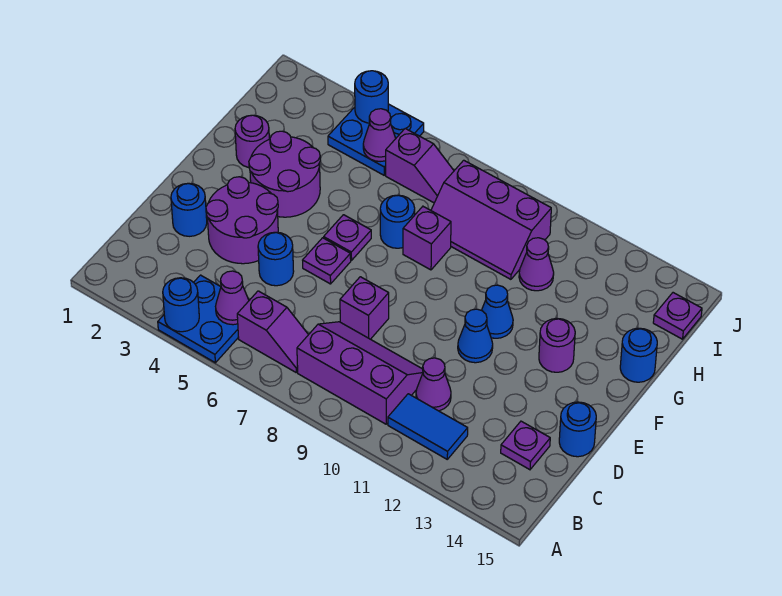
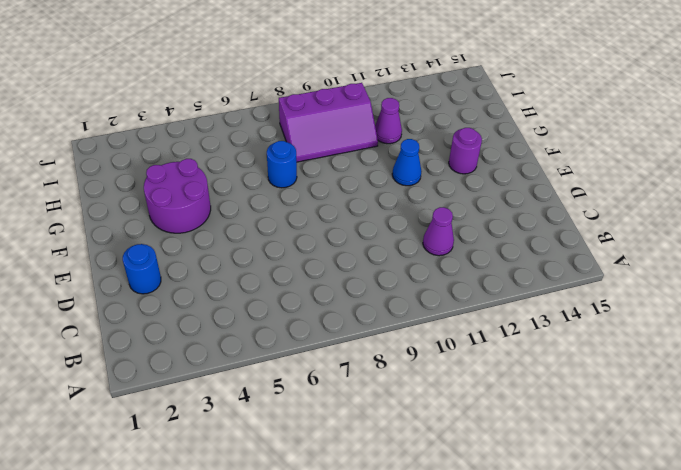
none -> blue 2x2 plate [158,275,238,363]
none -> purple 1x2 slope [237,291,308,372]
none -> purple 2x3 slope [297,322,423,424]
none -> blue 1x2 tile [388,394,468,459]

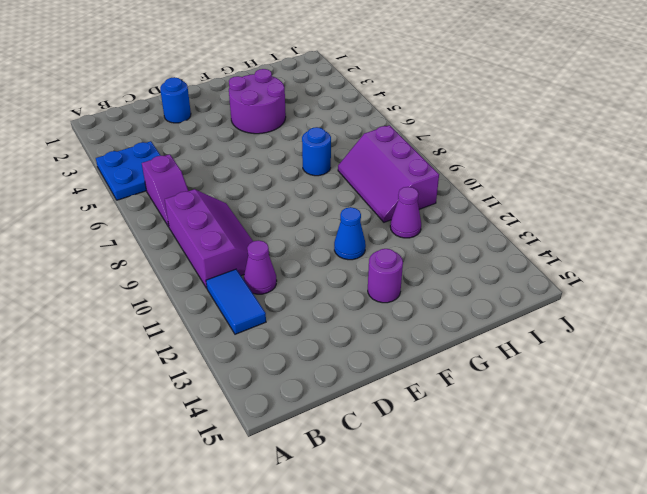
none -> purple 1x1 plate [501,421,550,470]
none -> purple 2x2 round brick [206,177,278,264]
none -> blue 1x1 round brick [258,232,294,286]
none -> purple 1x1 brick [340,277,389,339]

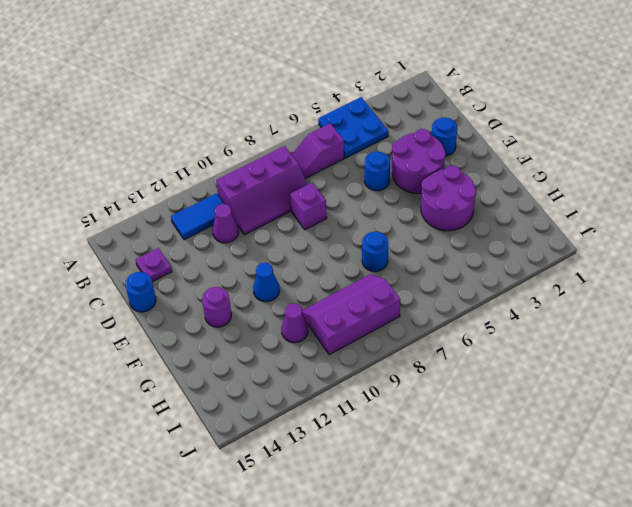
none -> purple 1x1 plate [303,238,351,284]
none -> blue 1x1 cone [458,309,493,363]
none -> purple 1x1 plate [324,215,371,260]
none -> purple 1x1 round brick [235,115,269,167]

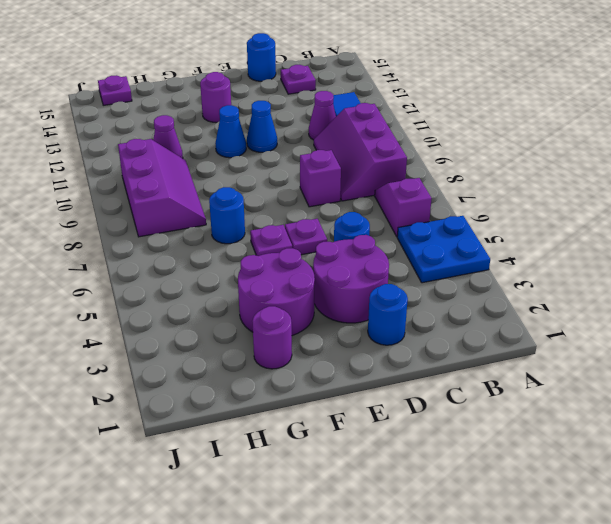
none -> purple 1x1 brick [403,206,451,270]
none -> blue 1x1 round brick [620,328,657,382]
none -> blue 2x2 plate [328,104,424,175]
none -> purple 1x2 slope [386,129,454,203]

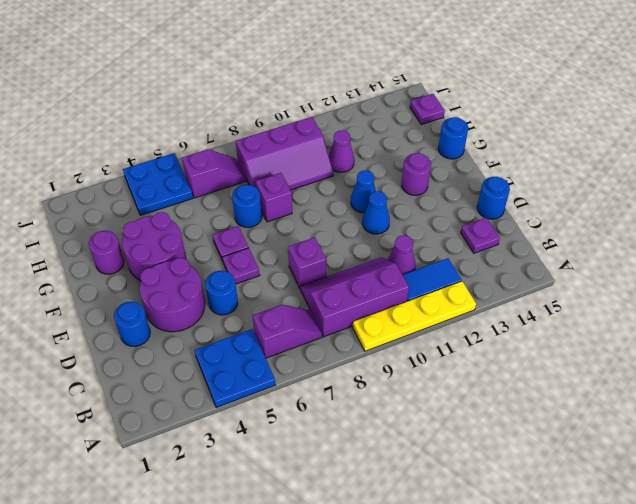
yellow 1x4 plate [353,281,476,351] -> none
none -> blue 1x1 round brick [163,278,199,332]
none -> purple 1x1 cone [216,271,249,325]
none -> purple 1x1 cone [363,109,396,162]
none -> blue 1x1 round brick [355,71,388,123]

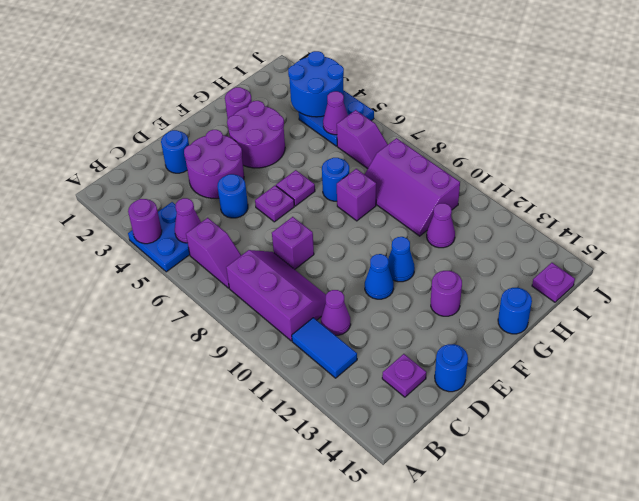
purple 1x1 round brick [128,199,162,244] -> blue 1x1 round brick [163,278,199,332]
blue 2x2 round brick [288,51,344,117] -> blue 1x1 round brick [355,71,388,123]

